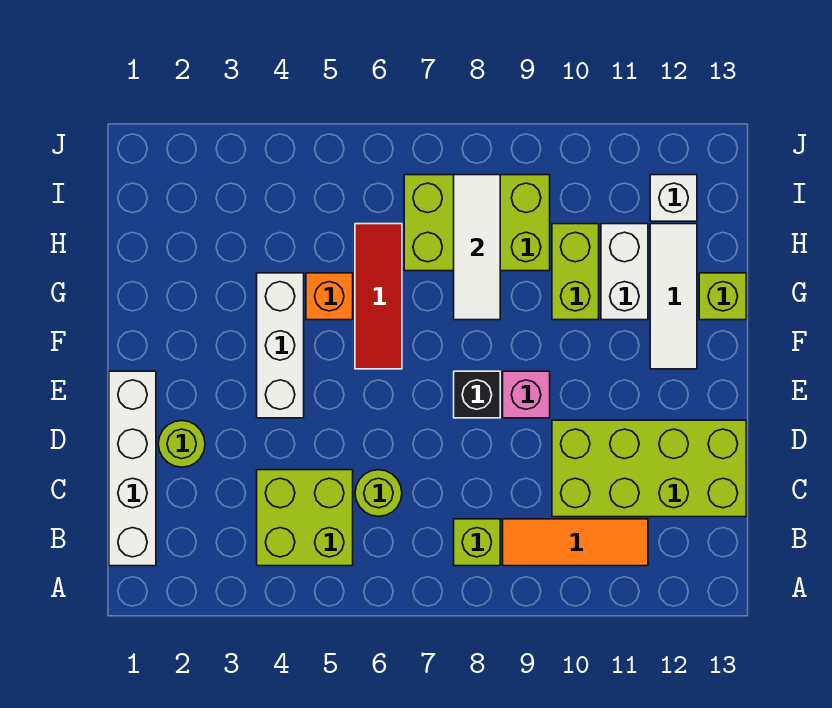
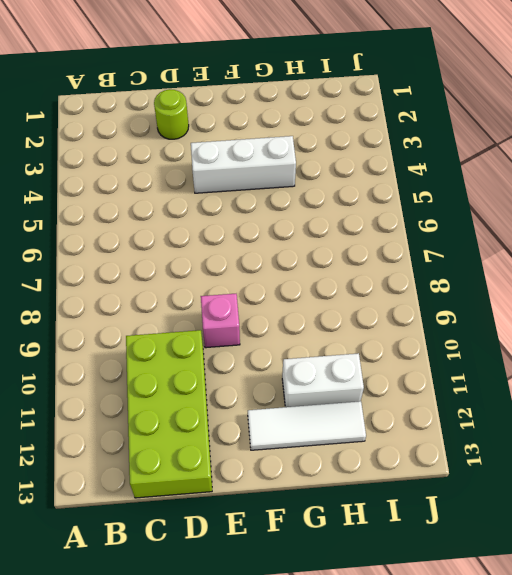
none -> white 1x4 brick [109,371,156,566]
none -> lime 2x2 brick [257,470,353,566]
none -> lime 1x1 brick [454,519,500,566]

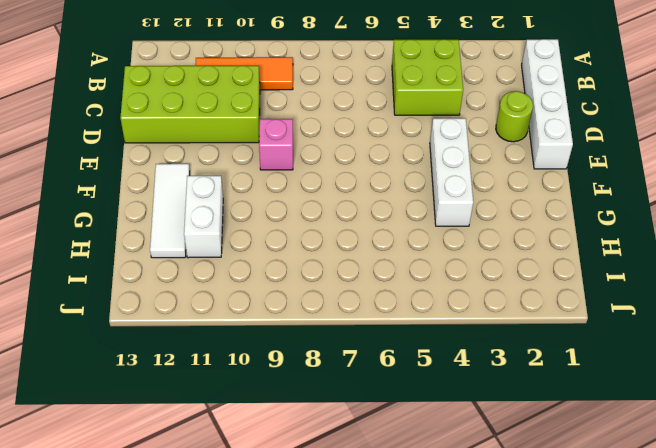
none -> lime 1x1 brick [454,519,500,566]
none -> lime 1x1 round brick [355,470,402,516]
none -> black 1x1 brick [454,371,500,418]

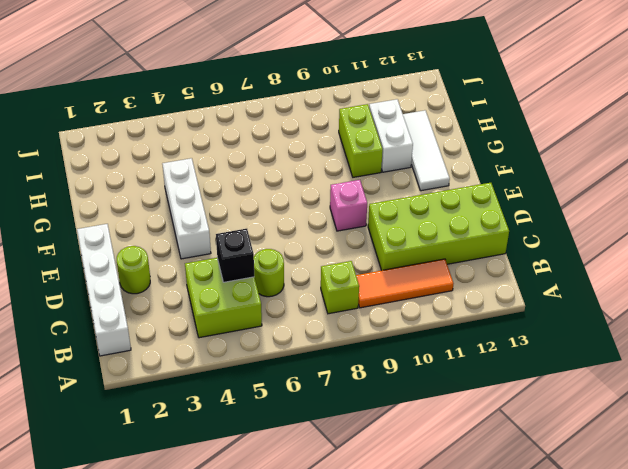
black 1x1 brick [216,228,254,282] -> black 1x1 brick moved to [454,371,500,418]
none -> red 1x3 tile [355,224,402,369]
none -> orange 1x1 brick [306,273,353,320]
none -> lime 1x1 brick [699,273,746,320]

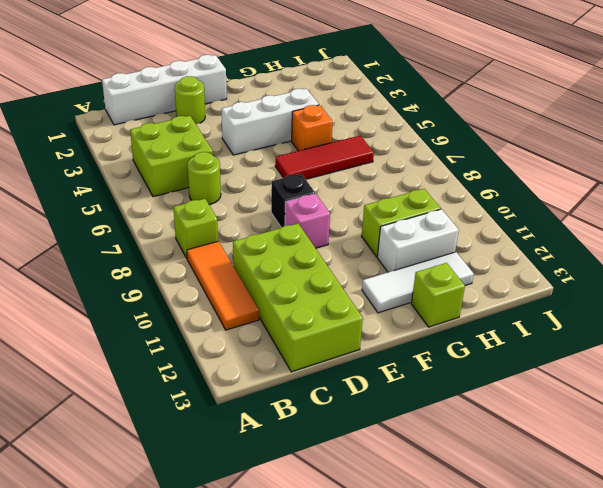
none -> lime 2x3 brick [404,175,550,271]
none -> white 1x1 brick [650,175,697,221]
none -> white 1x3 tile [454,175,500,320]

